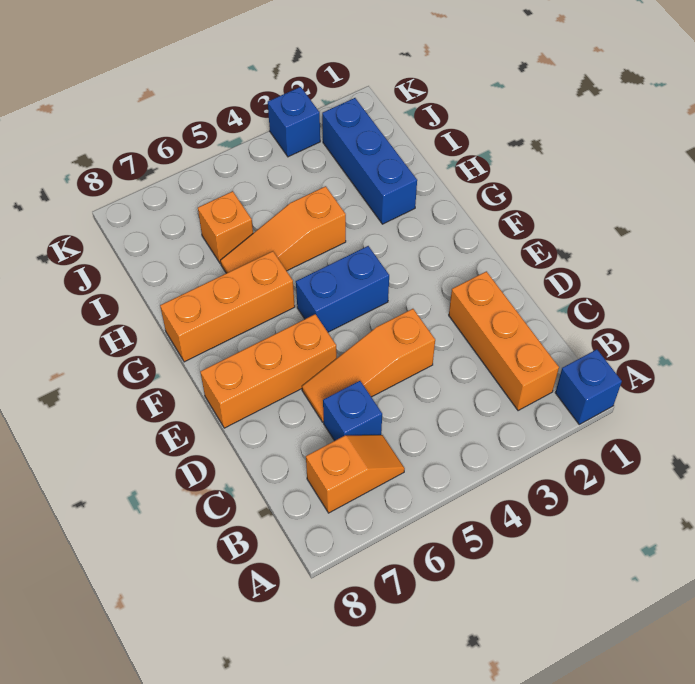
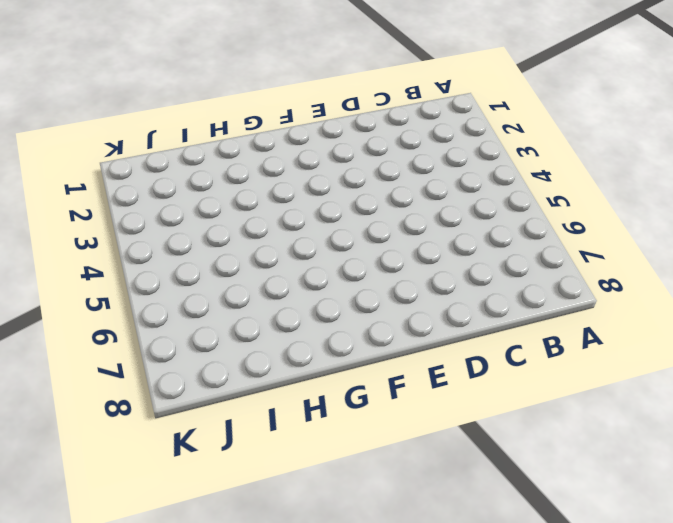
none -> blue 1x1 brick [555,349,622,424]
none -> orange 1x3 brick [449,271,559,411]
none -> orange 1x2 slope [306,435,405,513]

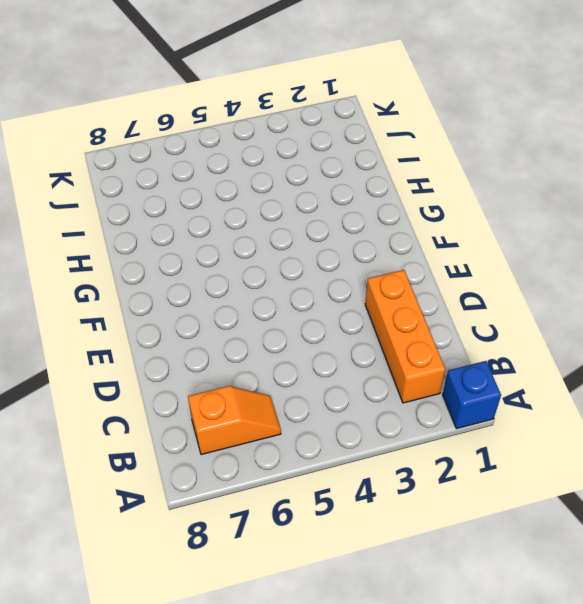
none -> blue 1x1 brick [323,381,382,441]
none -> orange 1x3 slope [302,309,435,422]
none -> orange 1x3 brick [200,314,337,428]

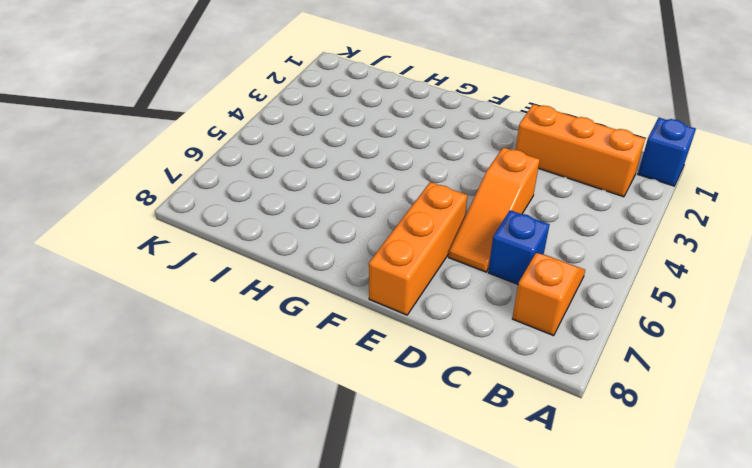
none -> blue 1x2 brick [296,246,389,332]
none -> orange 1x3 brick [160,251,295,362]
none -> blue 1x3 brick [322,98,417,224]

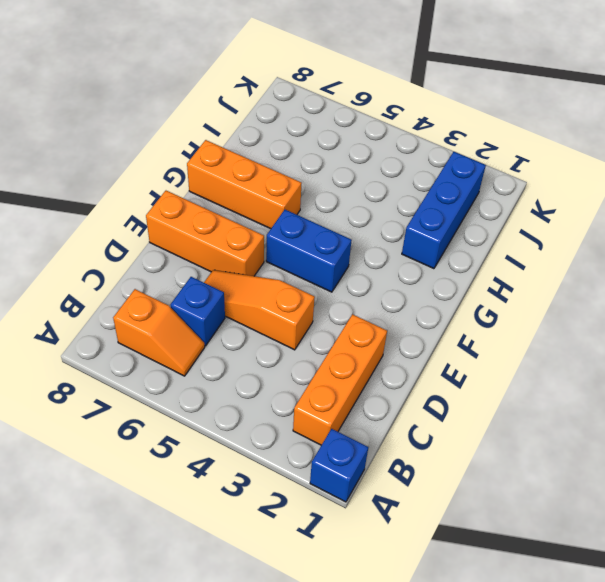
none -> orange 1x3 slope [220,186,346,273]
none -> orange 1x1 brick [198,191,253,264]
none -> blue 1x1 brick [268,87,320,157]

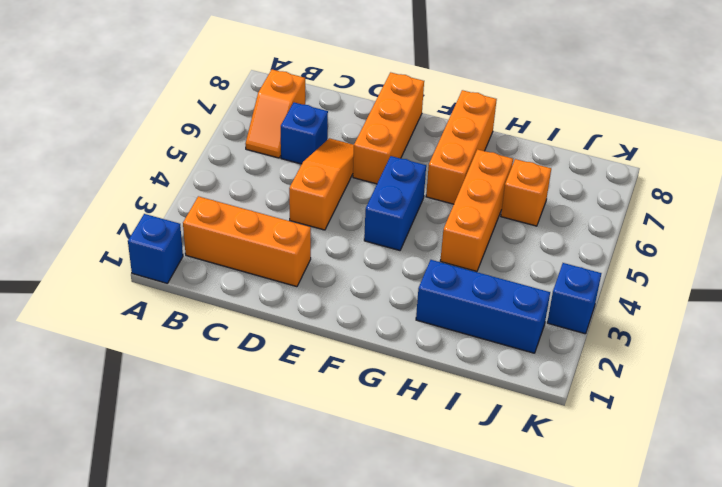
orange 1x3 brick [440,149,513,271] -> orange 1x3 slope [220,186,346,273]

